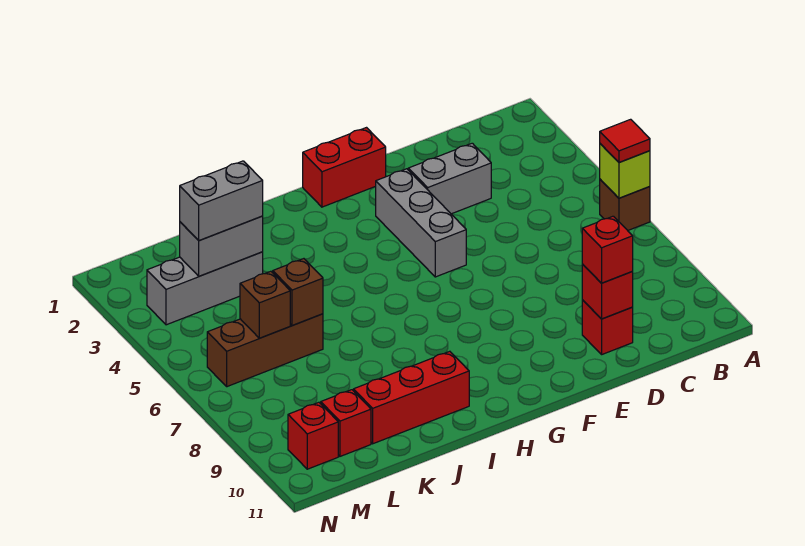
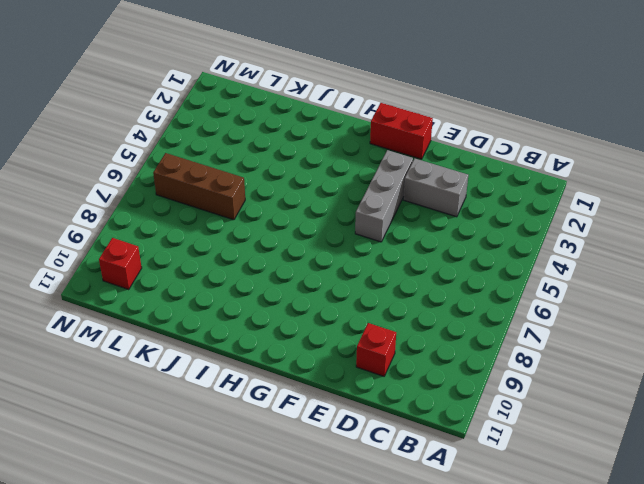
none -> brown 1x1 brick [600,179,650,230]
none -> red 1x3 brick [353,351,469,444]
none -> grey 1x3 brick [147,252,263,325]

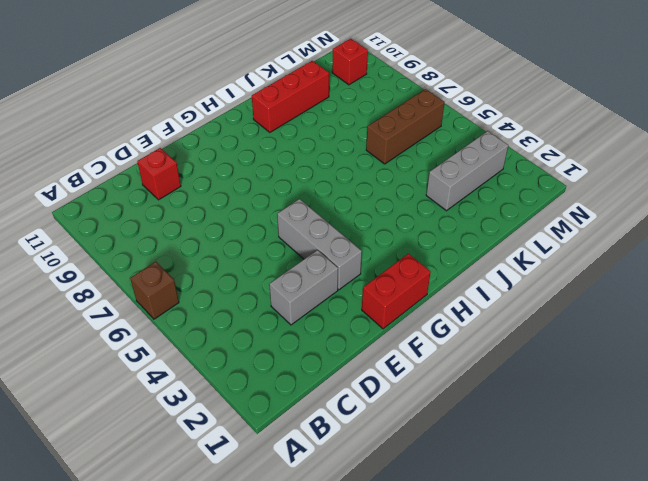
none -> red 1x1 brick [321,390,371,456]
none -> lime 1x1 brick [600,144,650,198]
none -> red 1x1 brick [582,264,633,319]

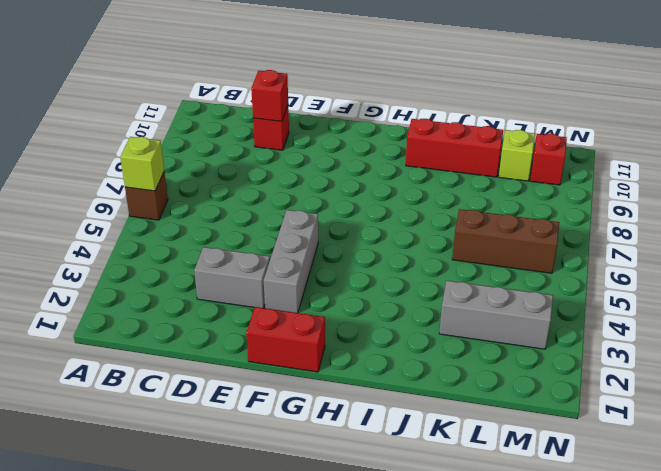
lime 1x1 brick [499,130,535,181] -> red 1x1 brick [321,390,371,456]
none -> grey 1x2 brick [180,216,263,276]
none -> brown 1x1 brick [273,259,323,326]
none -> brown 1x1 brick [240,271,290,338]

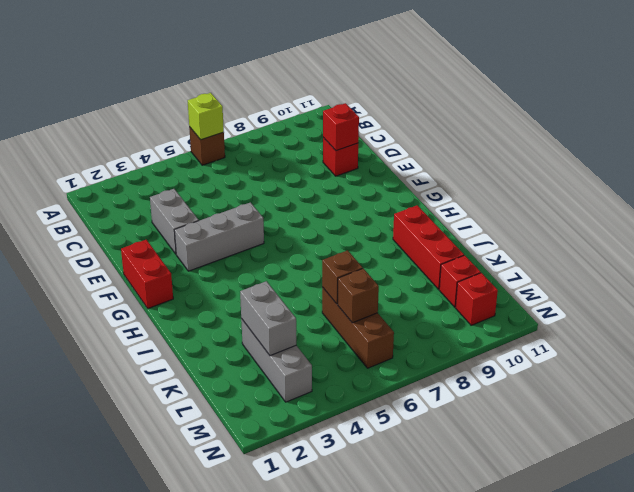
none -> red 1x1 tile [600,119,650,162]
none -> red 1x1 brick [582,216,633,283]
none -> grey 1x2 brick [180,161,263,241]

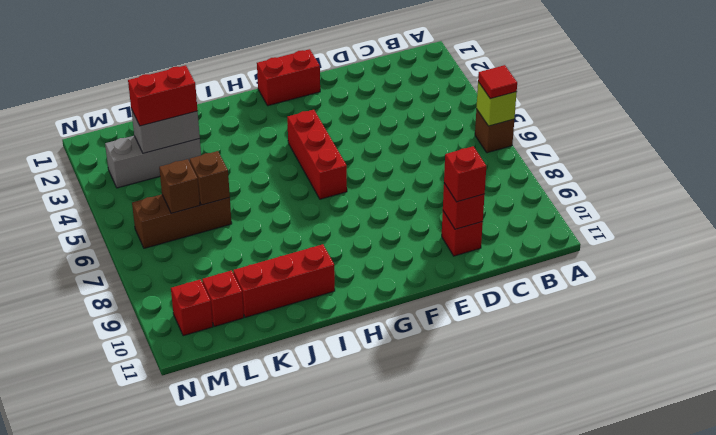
red 1x3 brick [287,110,347,199] -> none
red 1x2 brick [128,65,198,126] -> grey 1x2 brick [180,161,263,241]
none -> grey 1x2 brick [408,143,491,214]
none -> grey 1x3 brick [376,169,466,277]

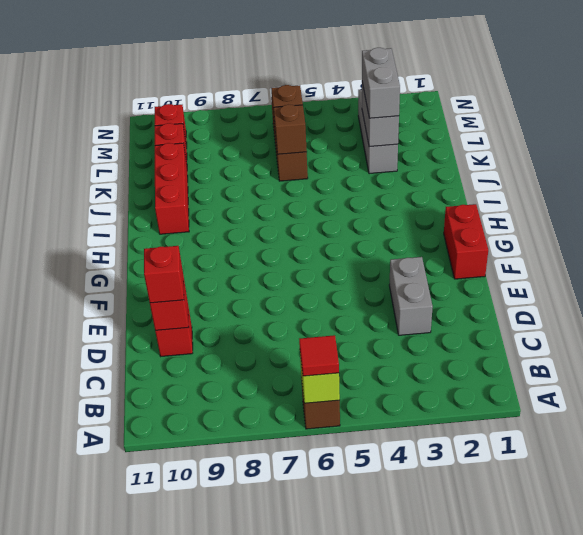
none -> grey 1x3 brick [376,169,466,277]

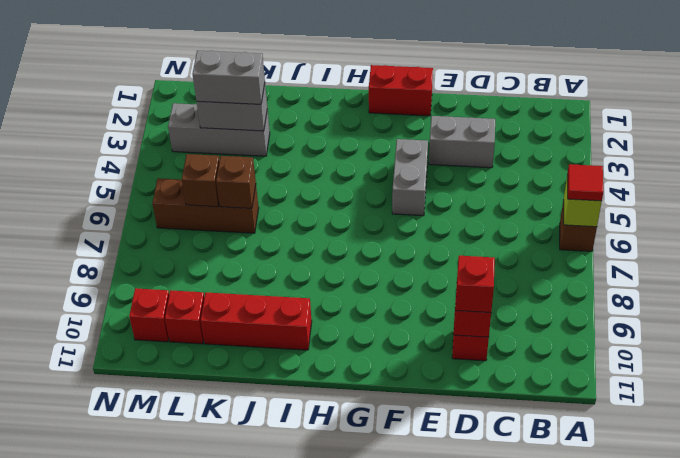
grey 1x2 brick [392,139,428,216] -> grey 1x3 brick [376,169,466,277]

